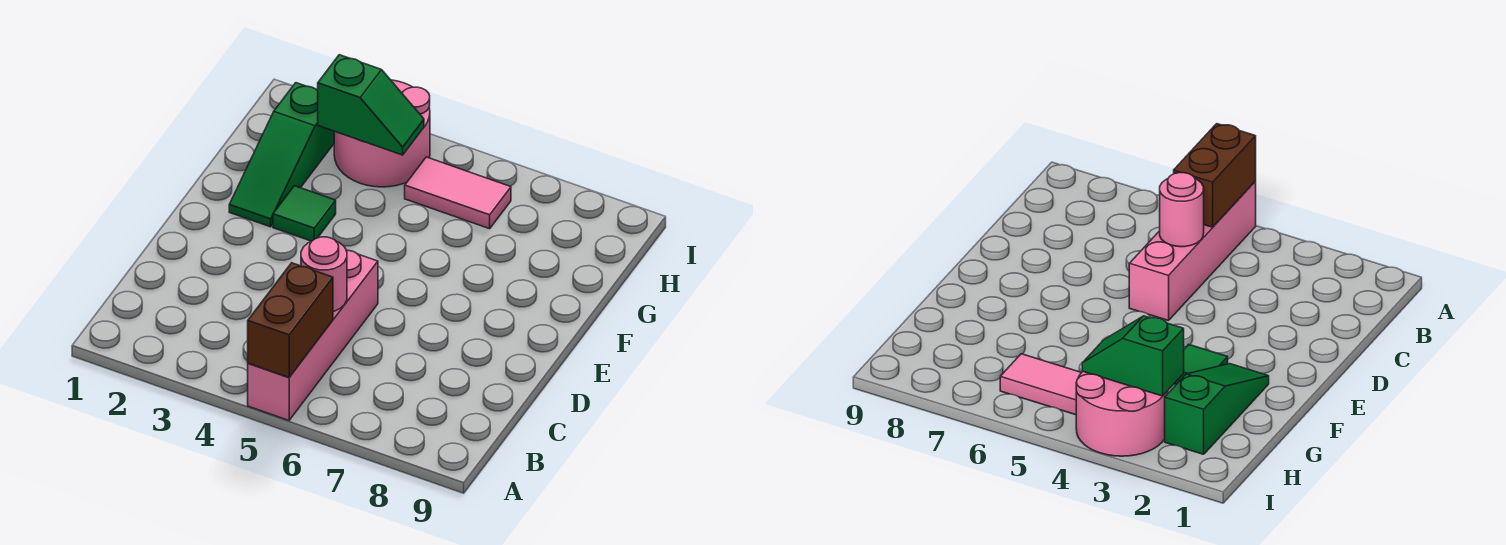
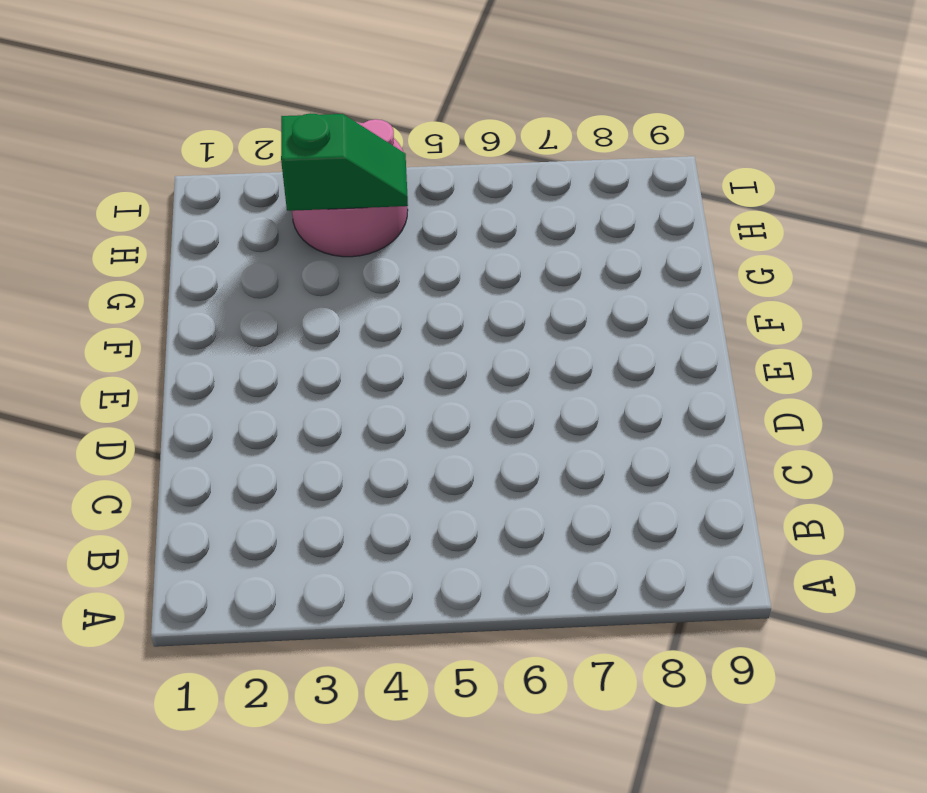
none -> pink 1x4 brick [248,250,378,420]
none -> green 1x3 slope [229,83,334,227]

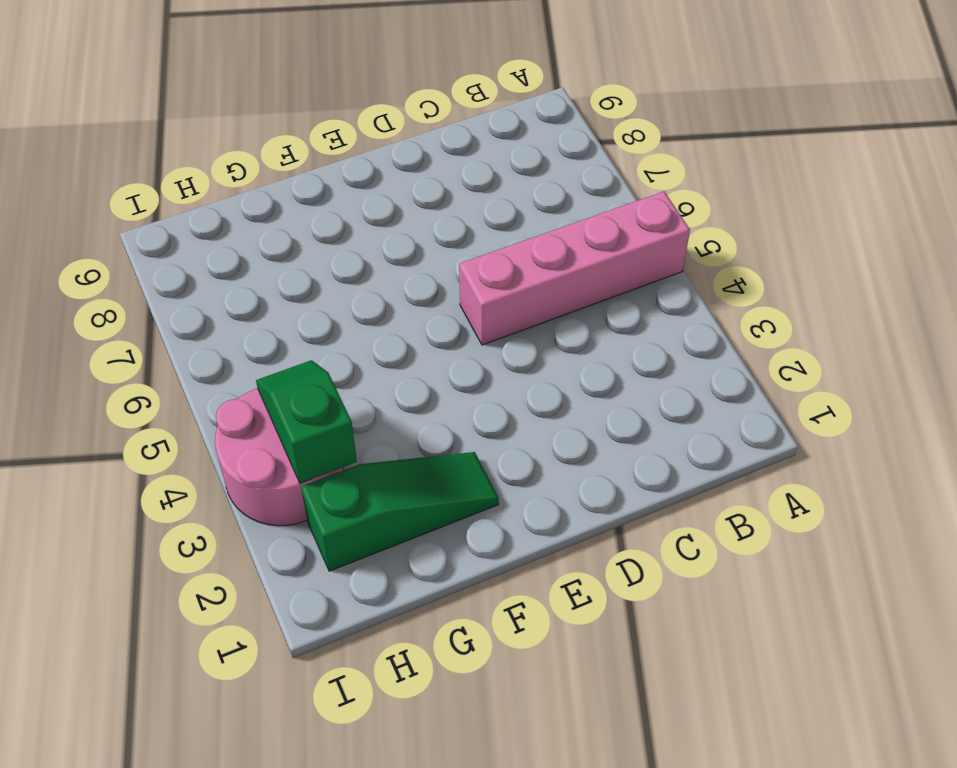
none -> green 1x1 tile [273,186,336,241]
none -> pink 1x2 tile [405,157,511,229]

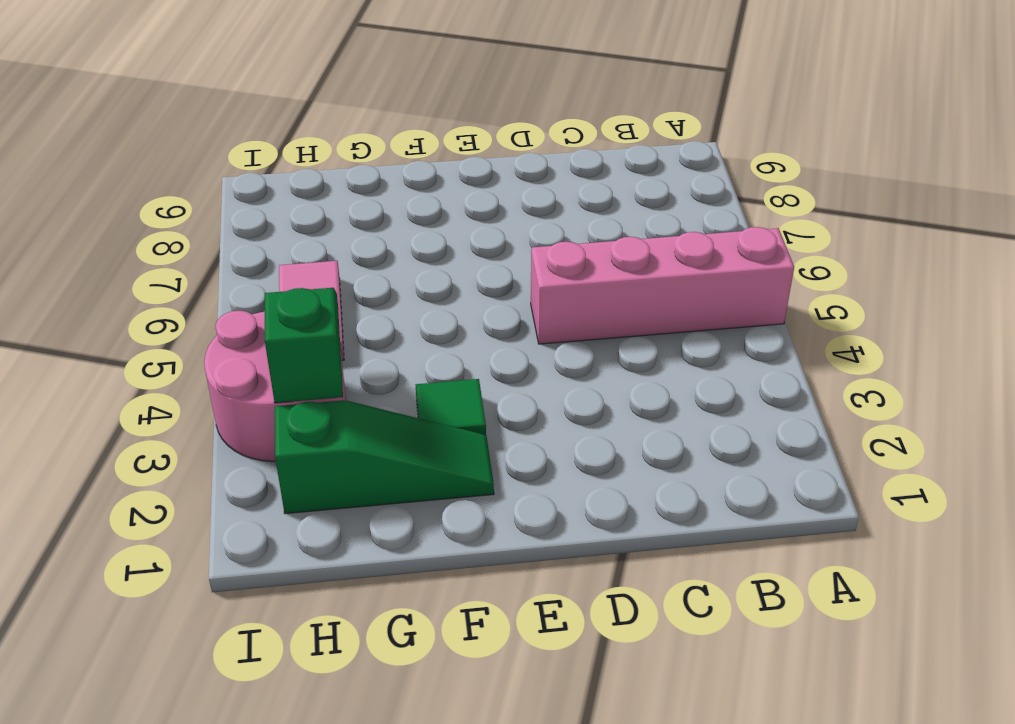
none -> brown 1x2 brick [248,263,333,377]
none -> pink 1x1 round brick [301,237,347,311]

